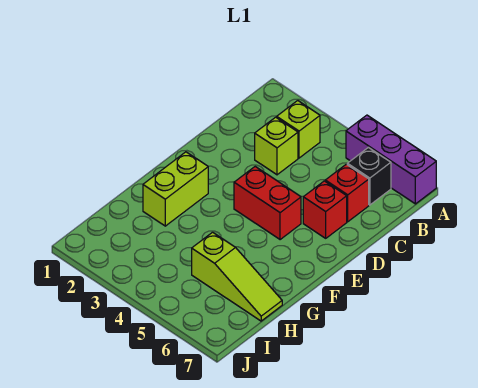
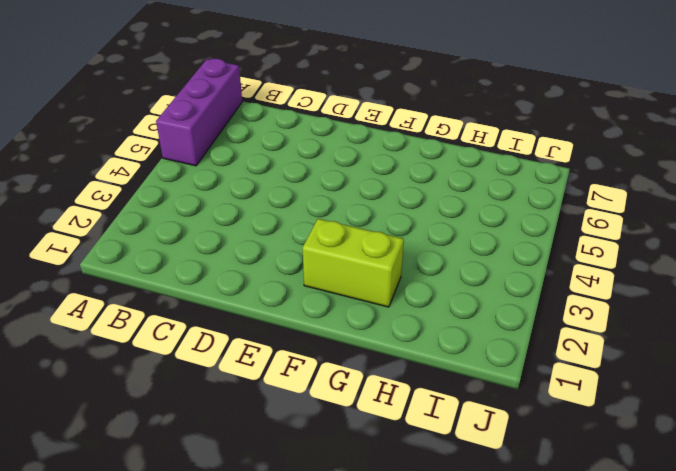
none -> lime 1x1 brick [277,101,320,158]
none -> black 1x1 brick [347,148,391,205]

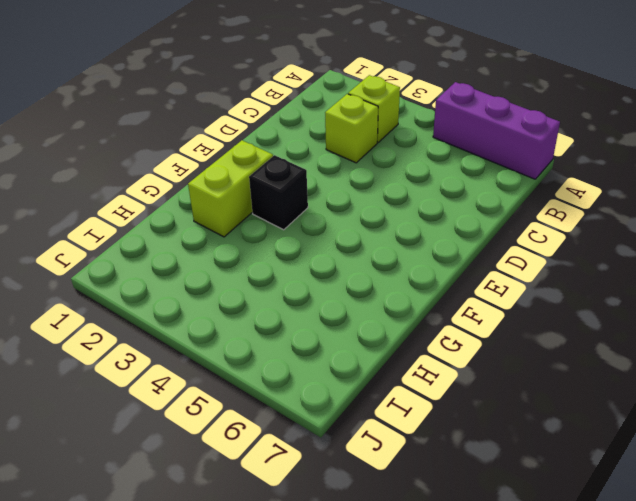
black 1x1 brick [249,155,308,230] -> black 1x1 brick moved to [347,148,391,205]
none -> red 1x1 brick [325,164,369,222]
none -> red 1x1 brick [303,181,347,238]

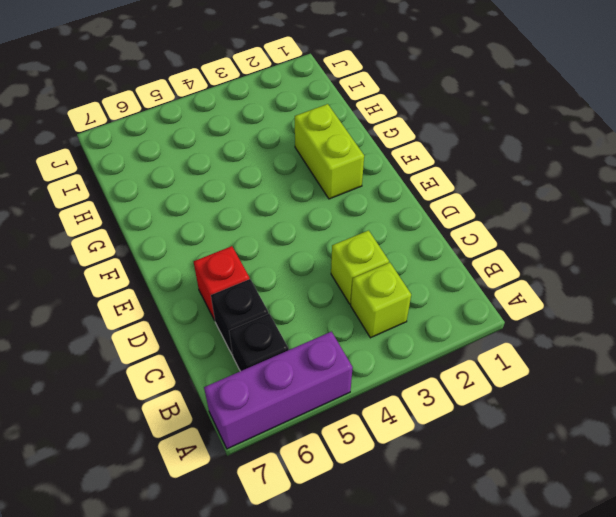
black 1x1 brick [211,279,269,355] -> red 1x1 brick [325,164,369,222]
none -> red 1x2 brick [234,167,301,240]
none -> lime 1x3 slope [192,232,282,321]

